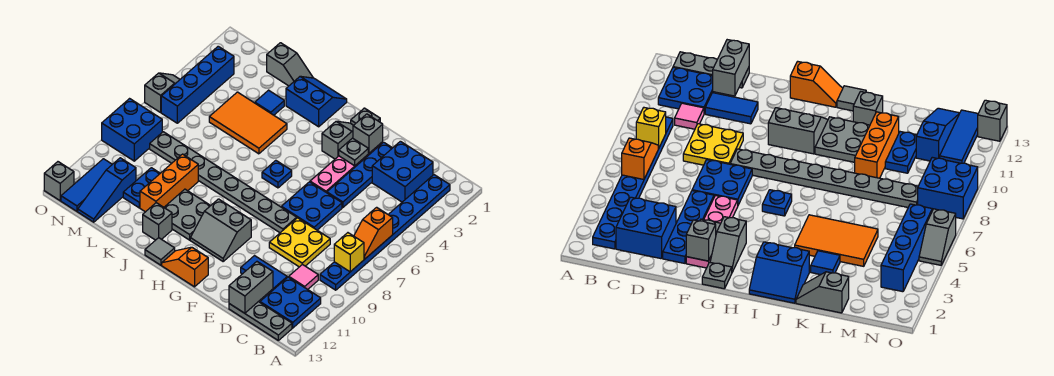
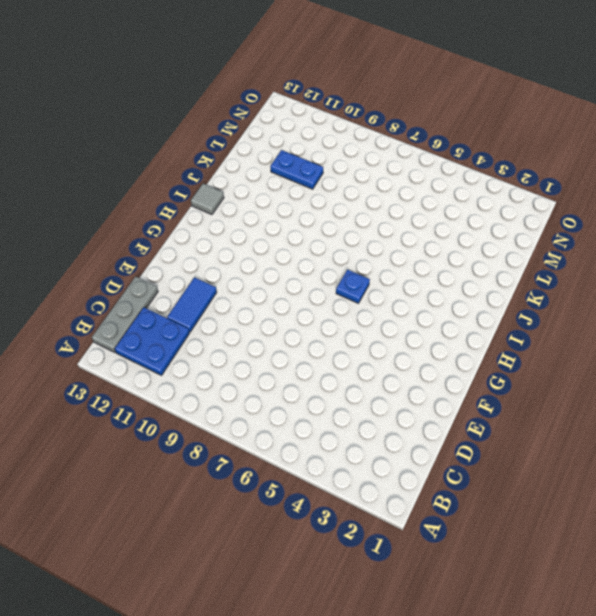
none -> blue 1x8 plate [320,175,450,290]
none -> blue 2x2 brick [372,141,433,202]
none -> pink 1x1 tile [289,264,318,289]
none -> yellow 2x2 plate [269,218,330,267]

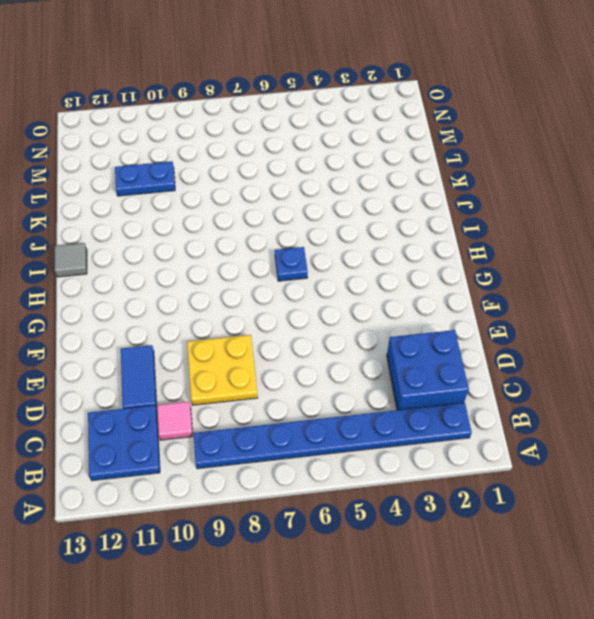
none -> grey 1x3 plate [229,302,292,340]
none -> blue 1x4 plate [327,142,392,208]
none -> blue 2x2 plate [282,182,342,230]
none -> pink 1x4 plate [310,142,383,193]

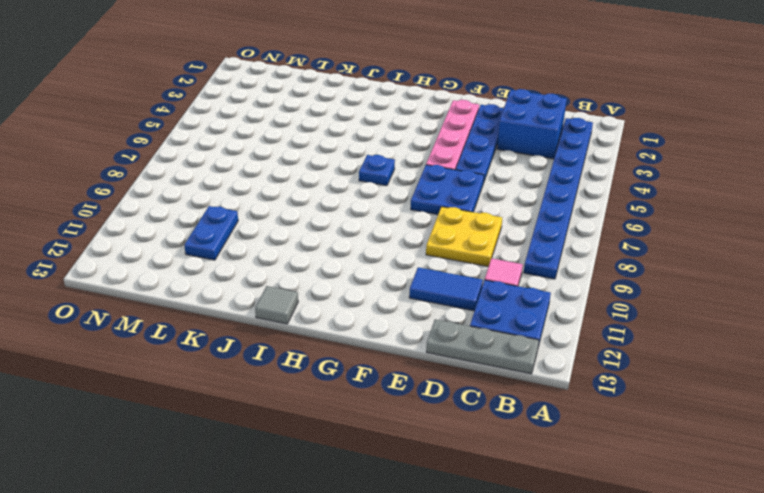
none -> grey 1x8 plate [150,132,297,233]
none -> grey 1x1 plate [351,108,380,125]
none -> grey 1x2 slope [322,121,353,159]
none -> grey 2x2 slope [190,199,251,261]

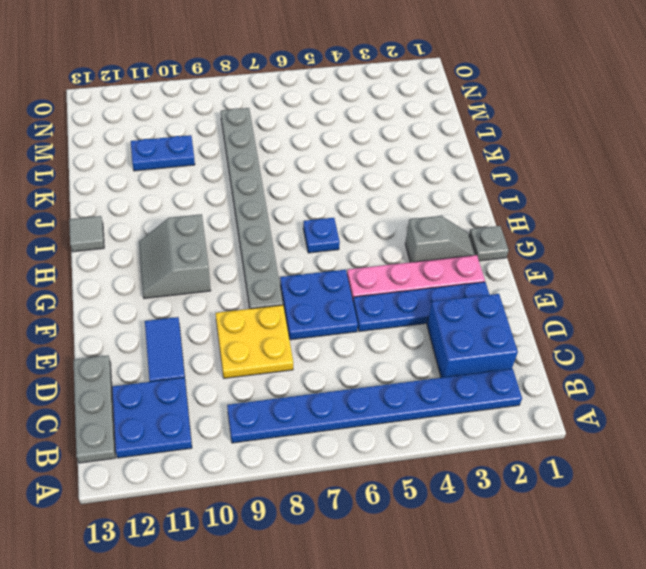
none -> pink 1x1 tile [289,264,318,289]
none -> orange 1x2 slope [162,247,208,287]
none -> blue 2x2 slope [286,76,347,127]
none -> grey 2x2 plate [164,189,211,240]

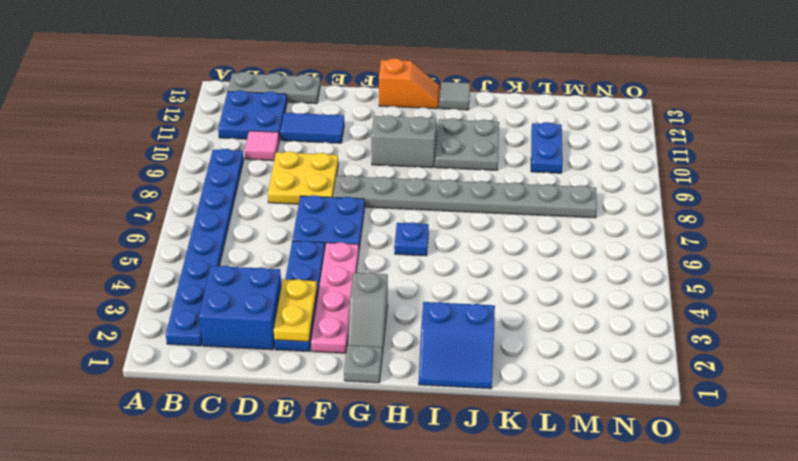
yellow 1x2 plate [274,279,317,342] -> none
none -> orange 2x3 tile [209,92,287,154]
none -> grey 1x1 brick [143,203,172,240]
none -> grey 1x2 slope [267,43,313,86]
none -> blue 1x1 tile [255,90,284,115]

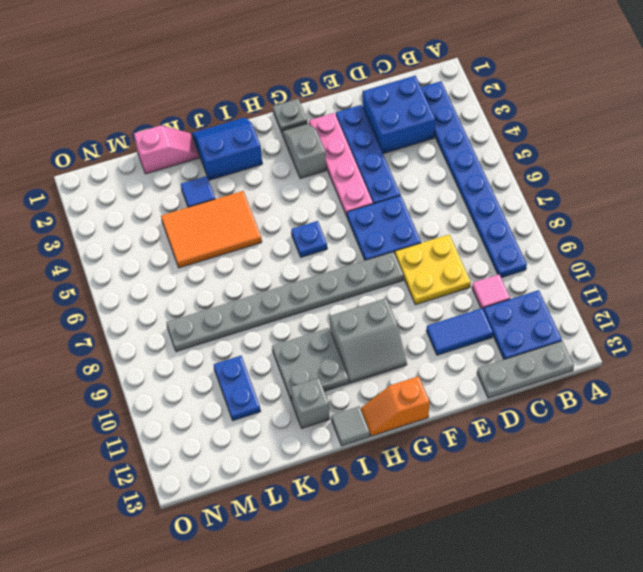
pink 1x2 slope [134,125,199,174] -> grey 1x2 slope [267,43,313,86]
none -> orange 1x3 brick [140,154,198,212]
none -> blue 1x3 slope [78,158,136,222]
none -> blue 1x4 brick [161,46,234,123]
none -> blue 2x2 brick [102,99,162,161]

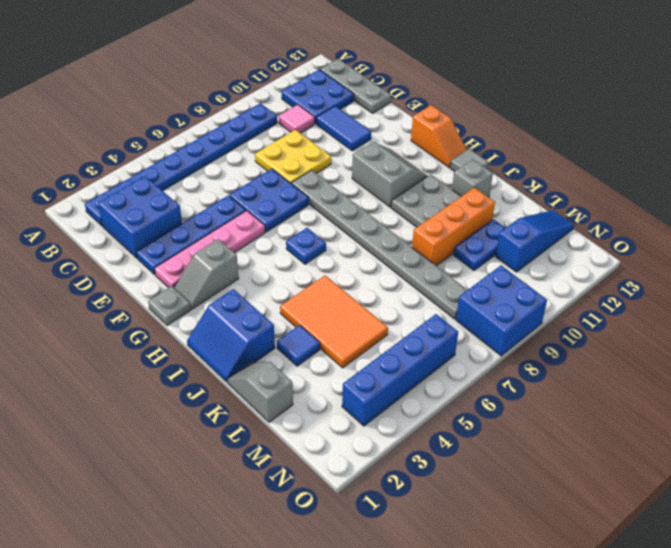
none -> blue 1x3 tile [61,159,112,211]
none -> grey 1x2 slope [145,73,180,112]
none -> grey 1x1 brick [44,162,74,201]
none -> orange 1x2 slope [354,207,393,259]

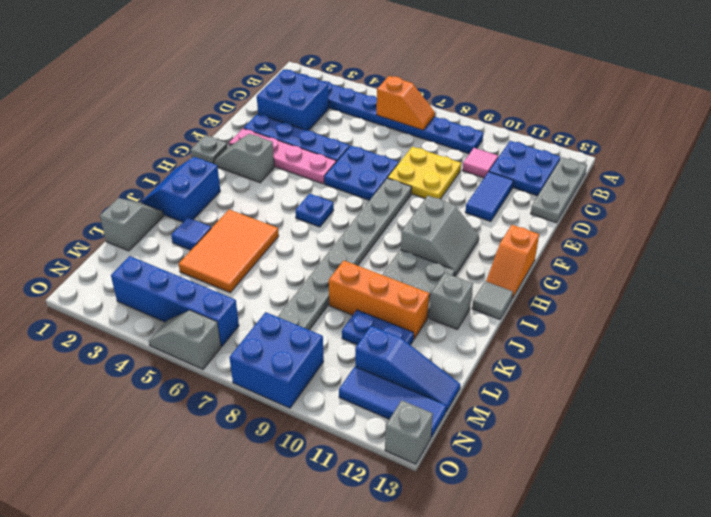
none -> yellow 1x1 brick [334,233,364,272]
none -> grey 1x2 brick [229,262,273,313]
none -> grey 1x1 brick [353,114,383,153]
none -> grey 1x1 plate [339,138,368,166]

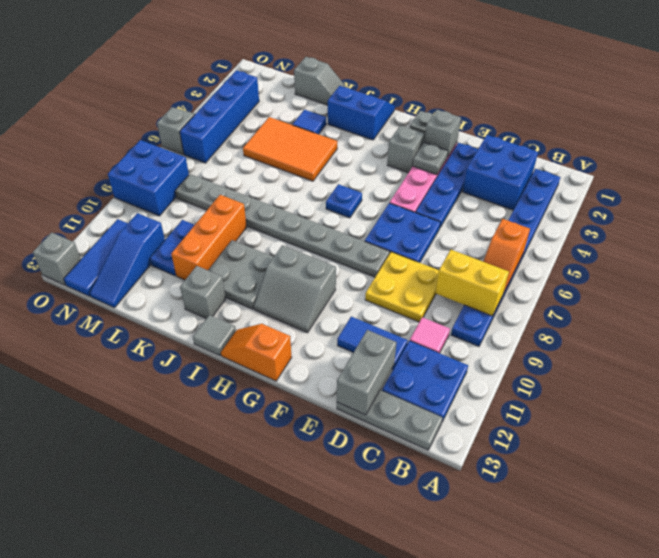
yellow 1x2 brick [435,250,509,316] -> yellow 1x1 brick [334,233,364,272]

